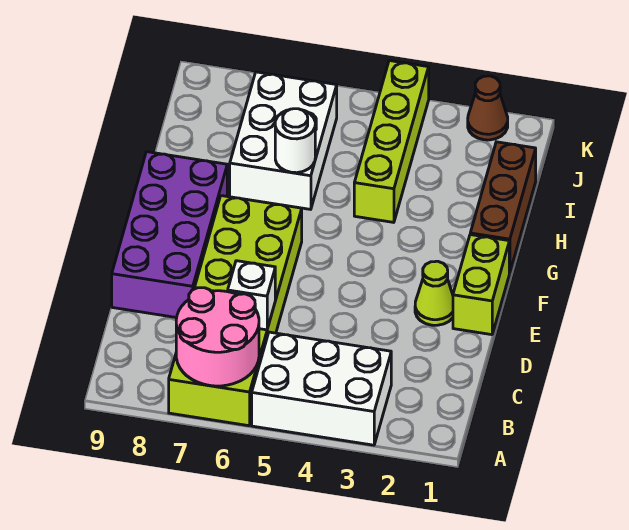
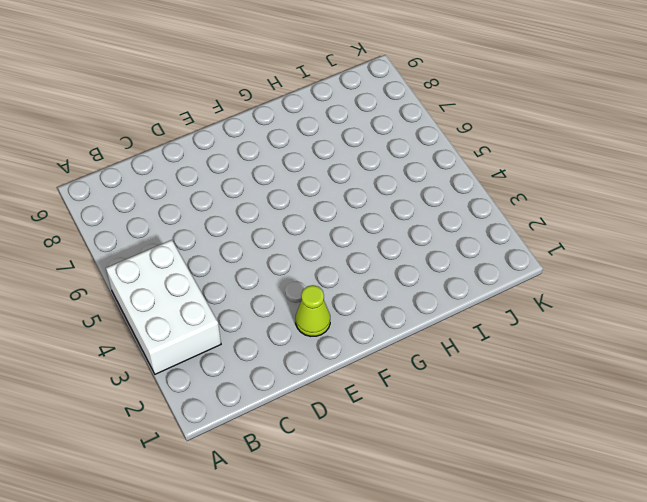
none -> lime 2x6 brick [169,196,302,426]
none -> purple 2x4 brick [112,152,227,318]
none -> lime 1x2 brick [453,235,509,335]

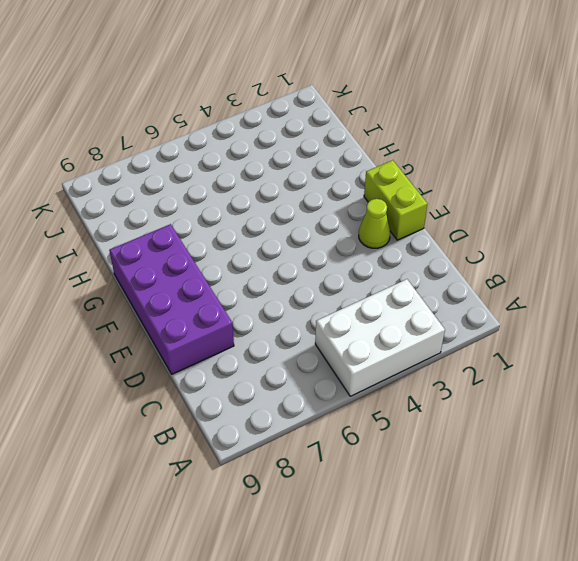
none -> lime 2x6 brick [169,196,302,426]
none -> brown 1x3 brick [470,142,536,273]
none -> lime 1x4 brick [354,61,429,222]

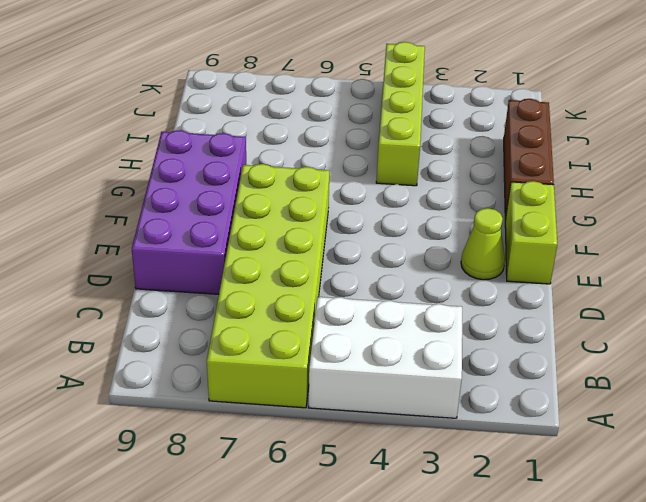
none -> white 2x3 brick [230,72,337,209]
none -> brown 1x1 cone [468,76,508,140]
none -> pink 2x2 round brick [176,288,259,386]

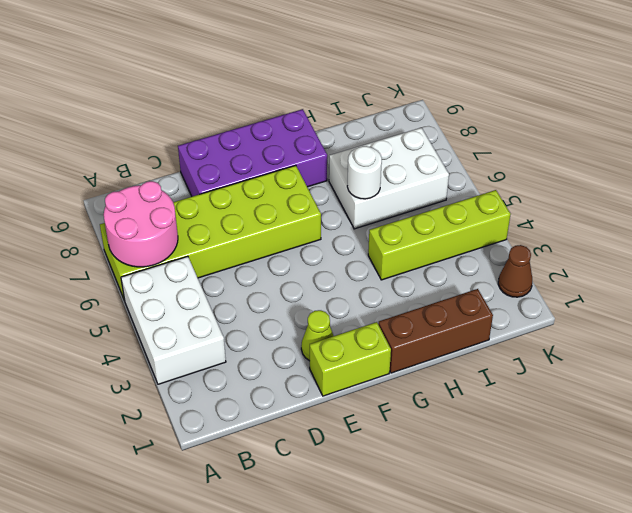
none -> white 1x1 brick [228,261,275,330]

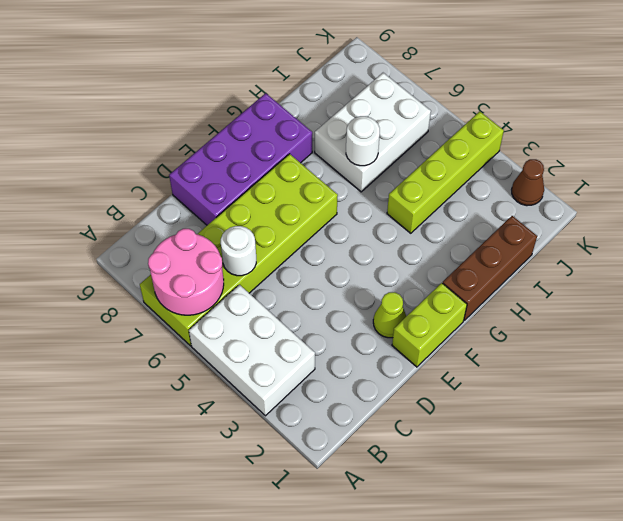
white 1x1 round brick [221,226,256,276] -> white 1x1 brick [228,261,275,330]

